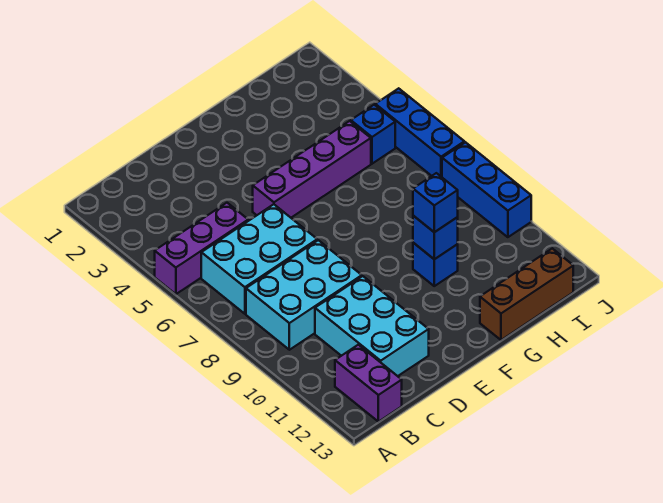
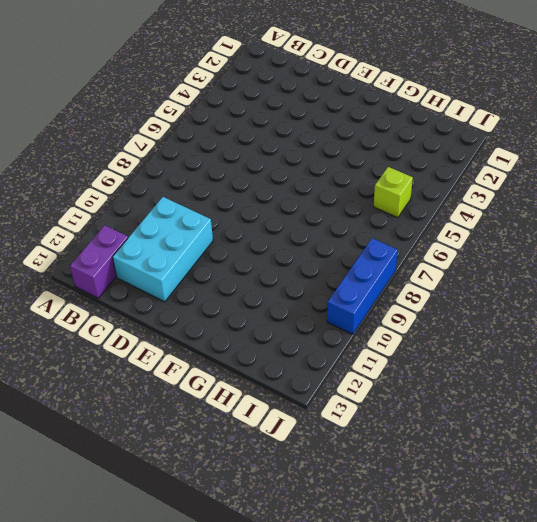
lime 1x1 brick [374,167,413,218] -> blue 1x1 brick [351,105,395,164]
none -> purple 1x3 brick [155,203,248,294]
none -> cyan 2x3 brick [201,204,317,314]
none -> cyan 2x3 brick [246,240,362,350]

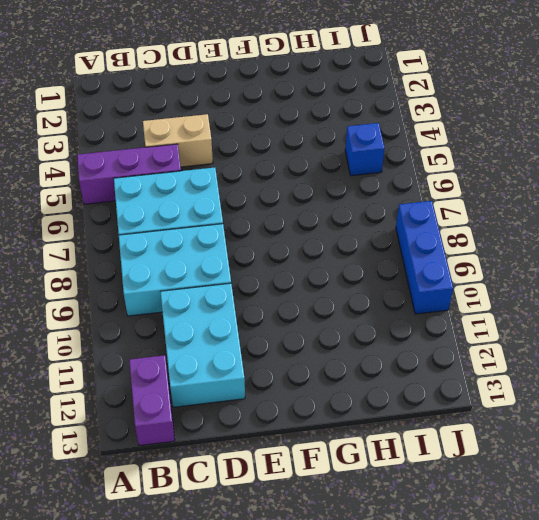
tan 1x2 brick [143,114,213,167] -> none
none -> purple 1x4 brick [253,121,371,218]
none -> blue 1x1 brick [413,243,458,286]
none -> brown 1x3 brick [480,248,573,340]

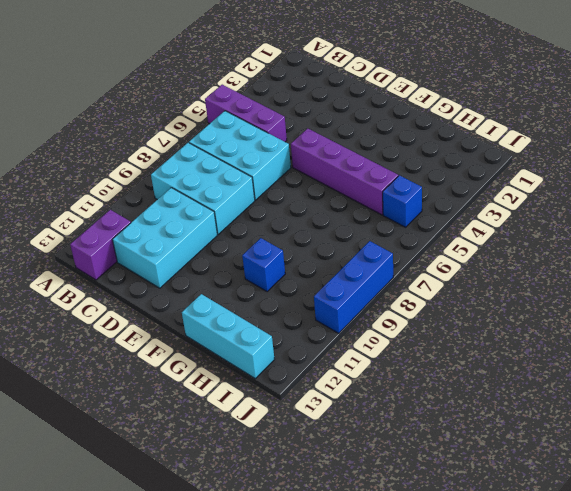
cyan 1x3 brick [182,294,275,378] -> brown 1x3 brick [480,248,573,340]
none -> blue 1x3 brick [375,88,464,177]
none -> blue 1x1 brick [413,216,458,259]
none -> blue 1x1 brick [413,173,458,232]

